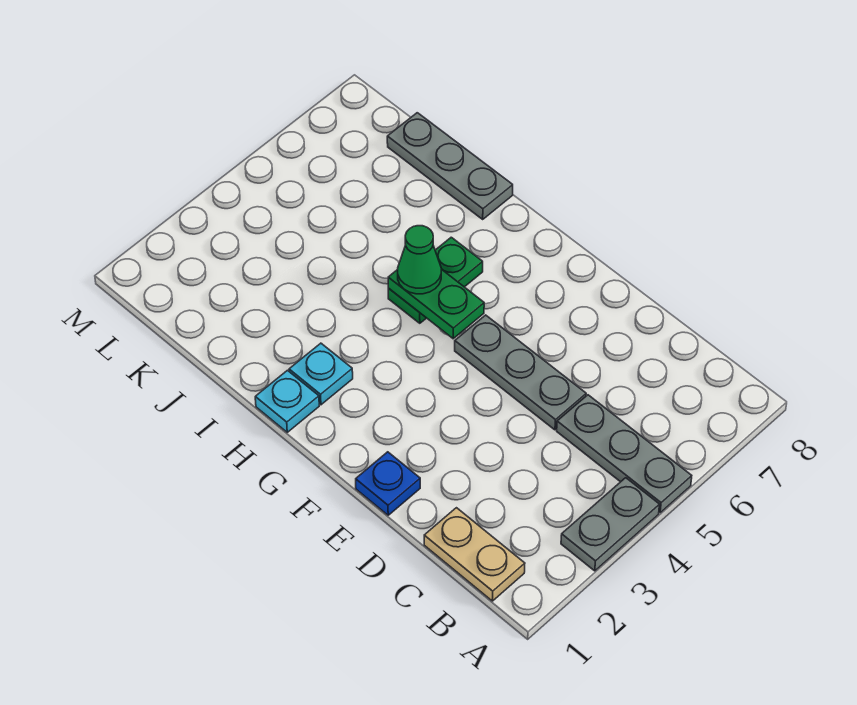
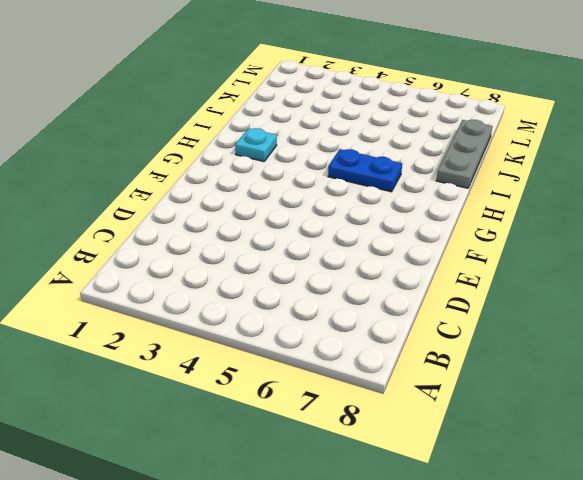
blue 1x2 plate [328,149,402,192] -> green 1x2 plate [388,237,483,323]
none -> grey 1x2 plate [561,478,659,571]
none -> grey 1x3 plate [557,395,692,513]

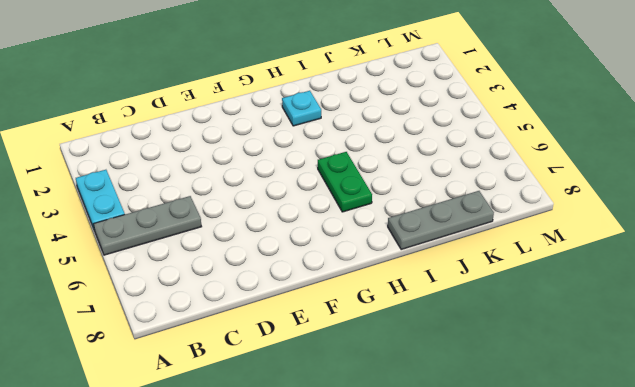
cyan 1x2 plate [76,170,125,231] -> grey 1x2 plate [561,478,659,571]
none -> tan 1x2 plate [424,508,525,601]
none -> grey 1x3 plate [455,315,586,430]

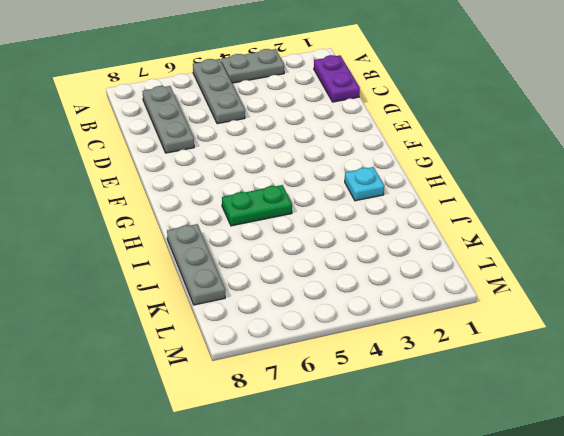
purple 1x2 plate [314,55,360,102] -> tan 1x2 plate [424,508,525,601]
grey 1x3 plate [143,86,194,153] -> grey 1x3 plate moved to [455,315,586,430]
none -> blue 1x1 plate [356,452,420,515]
none -> cyan 1x1 plate [255,370,319,432]

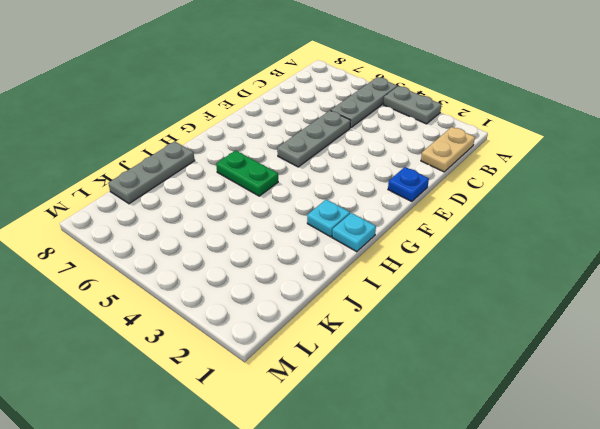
none -> green 1x2 plate [388,269,484,339]
none -> green 1x1 cone [398,226,441,294]

